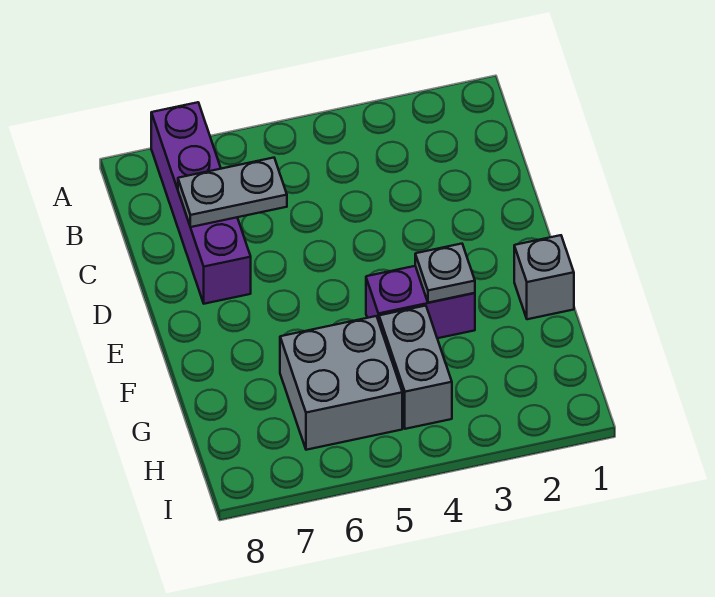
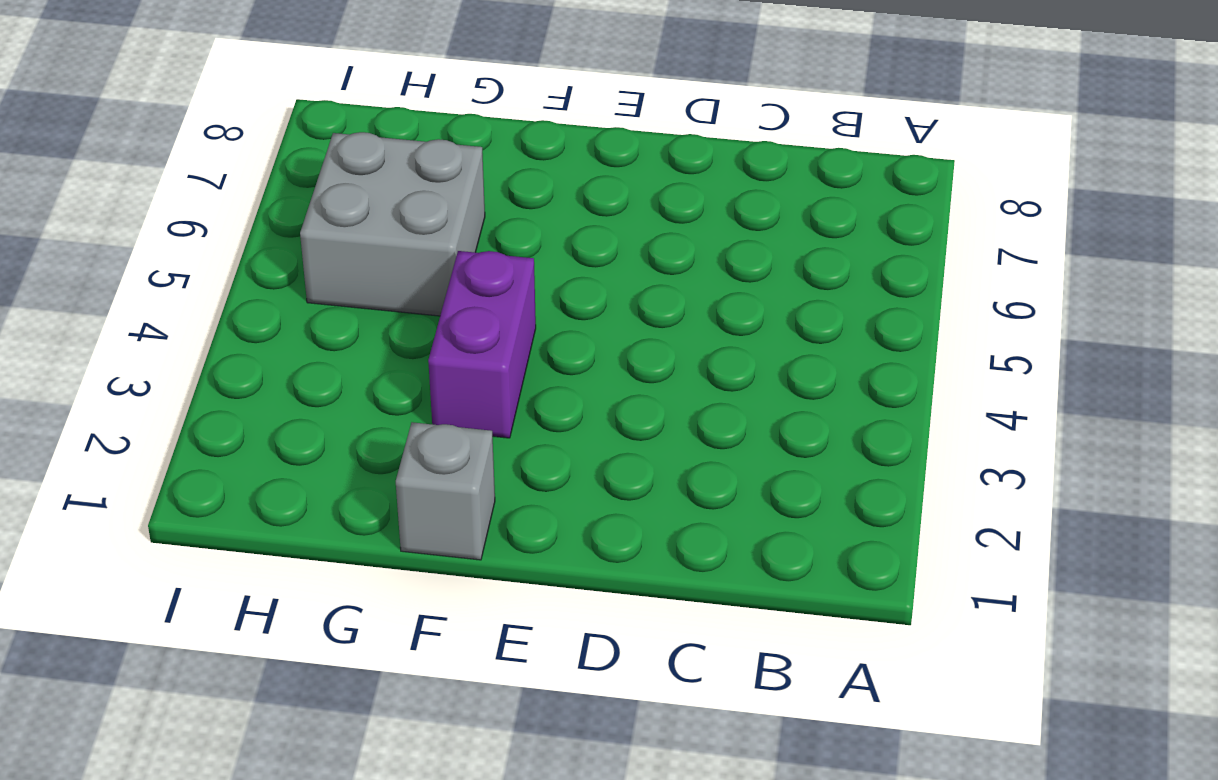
none -> purple 1x4 brick [151,102,251,304]
none -> grey 1x2 brick [379,306,452,429]

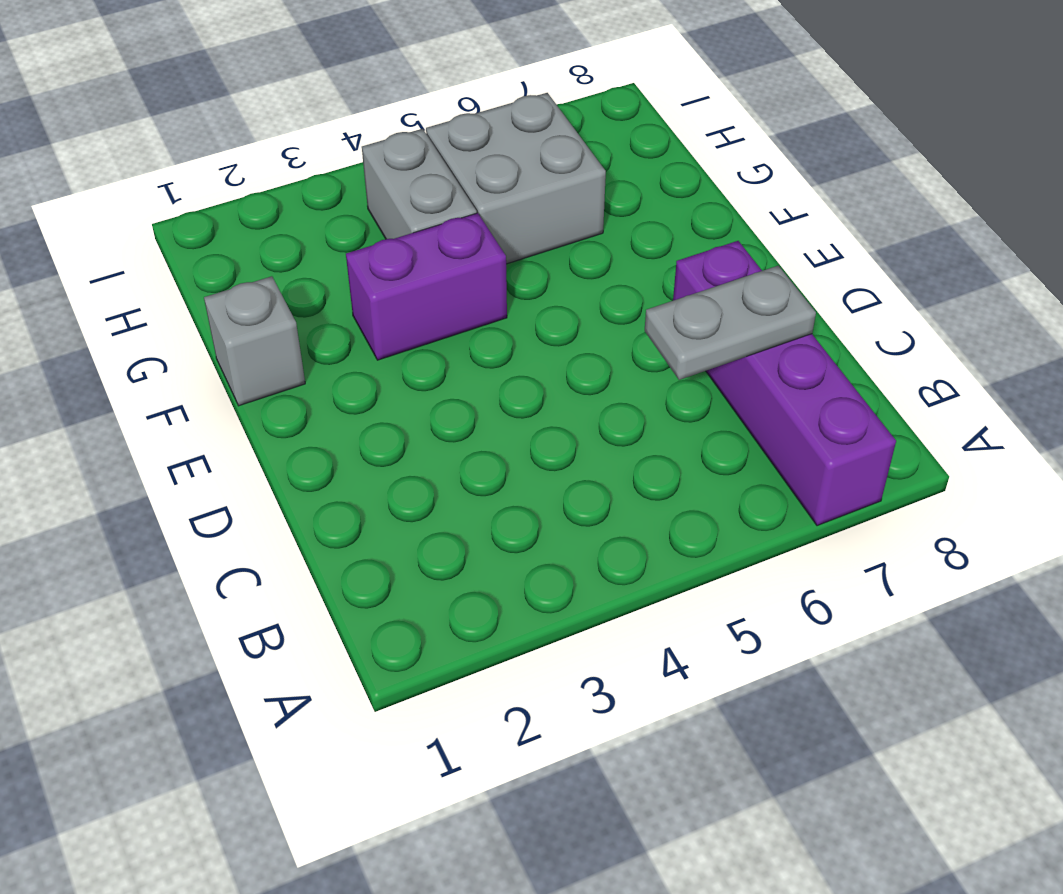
none -> grey 1x1 plate [415,244,475,303]

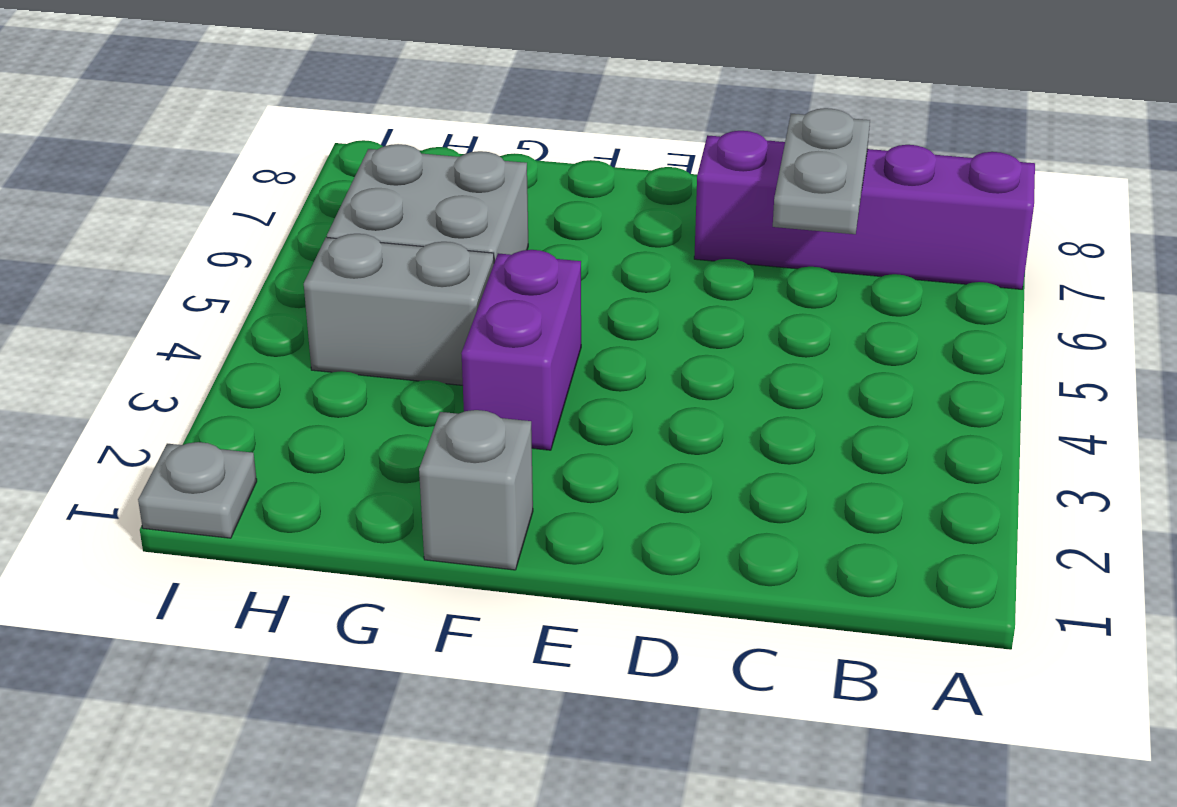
grey 1x1 plate [138,442,257,538] -> grey 1x1 plate moved to [415,244,475,303]

